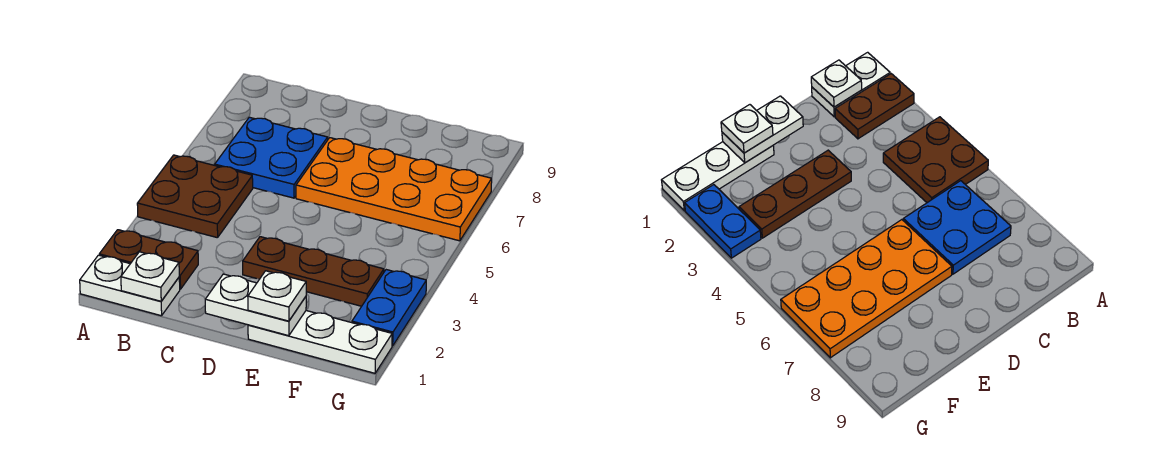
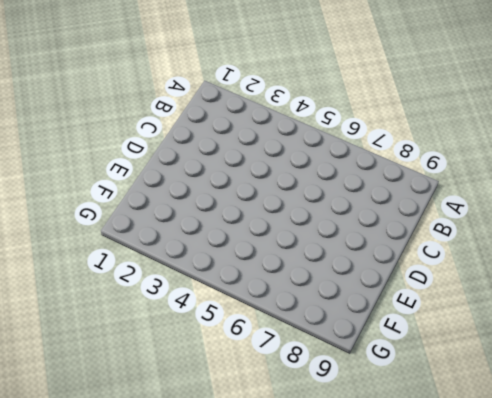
none -> white 1x2 plate [80,255,180,316]
none -> brown 1x2 plate [99,230,198,289]

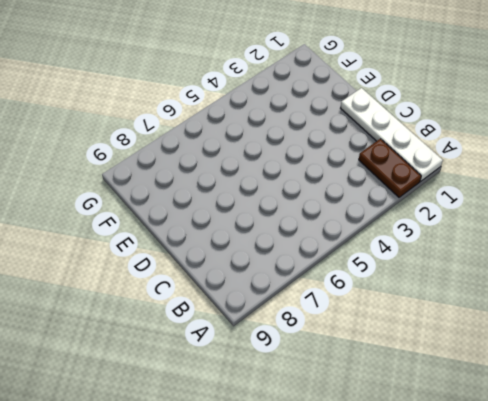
white 1x4 plate [341,88,443,181] -> white 1x2 plate [80,255,180,316]
none -> brown 2x2 plate [137,155,253,238]
none -> blue 2x2 plate [215,117,328,198]

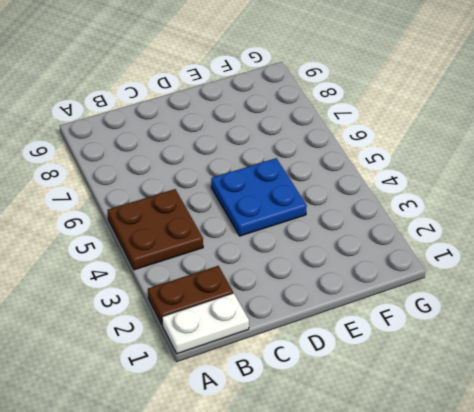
blue 2x2 plate [211,158,307,236] -> blue 2x2 plate moved to [215,117,328,198]
none -> brown 1x3 plate [243,237,384,306]
none -> orange 2x4 plate [296,138,492,241]

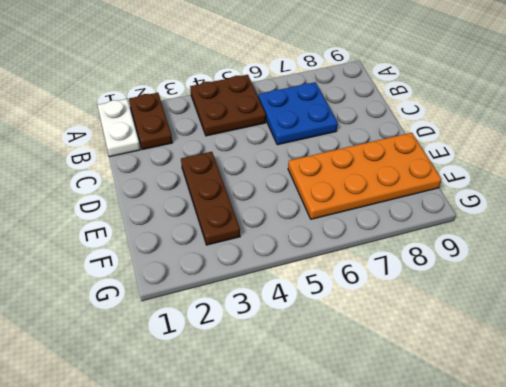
orange 2x4 plate [288,133,442,219] -> orange 2x4 plate turned to [296,138,492,241]
none -> white 1x3 plate [248,311,392,373]
none -> blue 1x2 plate [352,270,426,346]

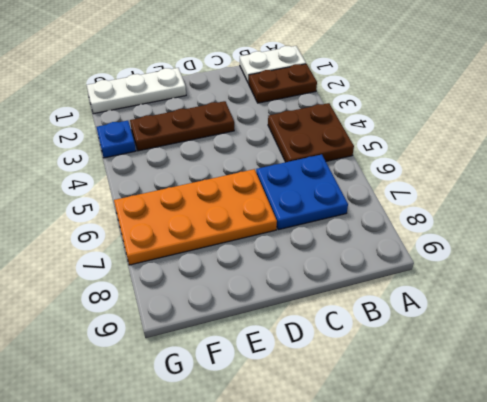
blue 1x1 plate [97,121,136,158] -> blue 1x2 plate [352,270,426,346]
none -> white 1x1 plate [121,252,179,301]
none -> white 1x2 plate [205,274,306,336]

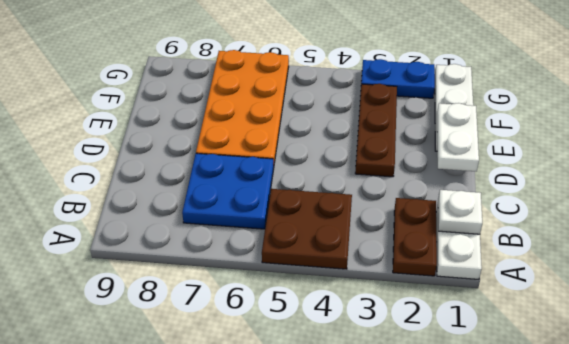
none -> white 1x1 plate [248,271,306,321]

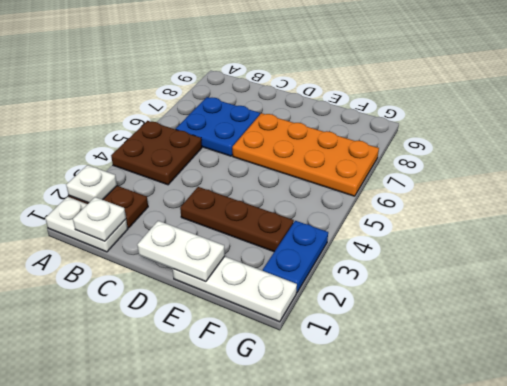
white 1x1 plate [66,165,117,203] -> white 1x1 plate moved to [248,271,306,321]

